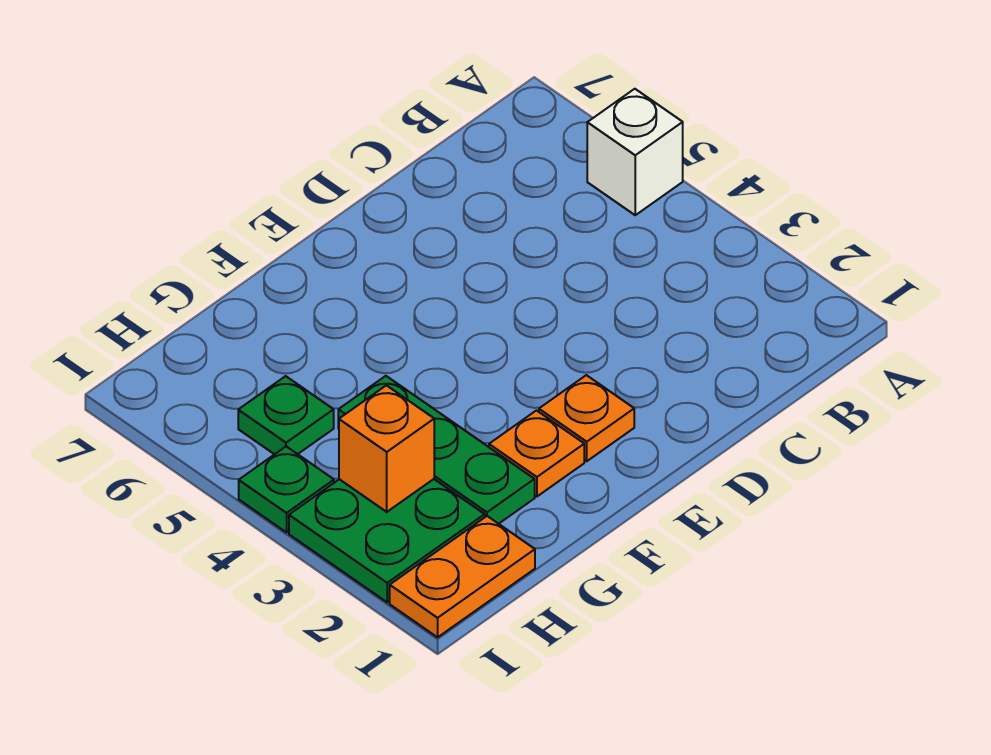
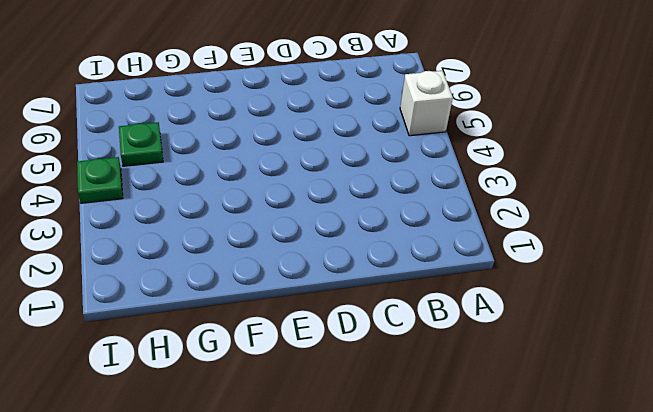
none -> orange 1x1 plate [539,375,634,461]
none -> orange 1x1 plate [489,411,584,496]

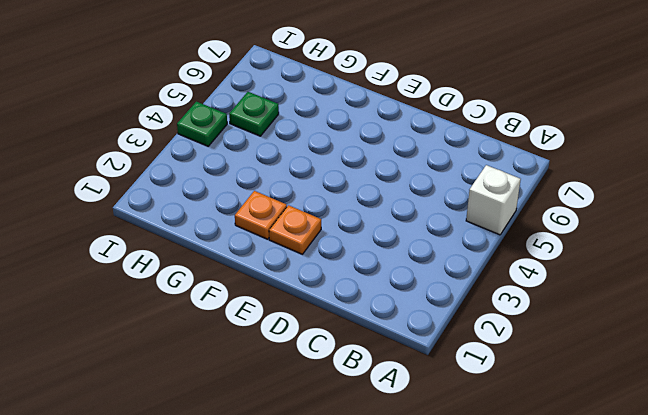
none -> green 1x3 plate [338,376,535,524]
none -> orange 1x2 plate [390,516,535,637]

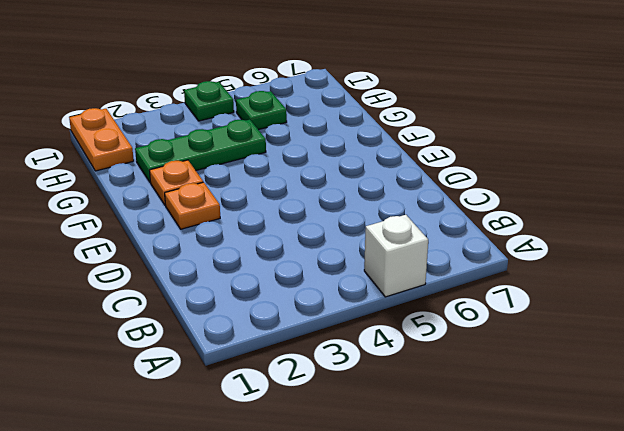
none -> green 2x2 plate [289,479,485,602]
none -> orange 1x1 brick [339,385,434,512]

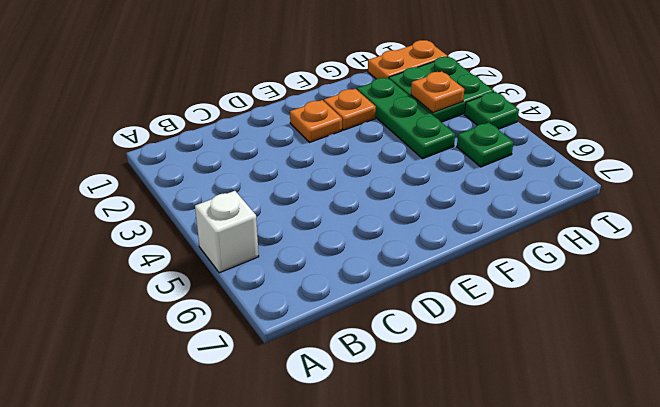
orange 1x1 plate [411,71,464,113] -> orange 1x1 brick [339,385,434,512]

